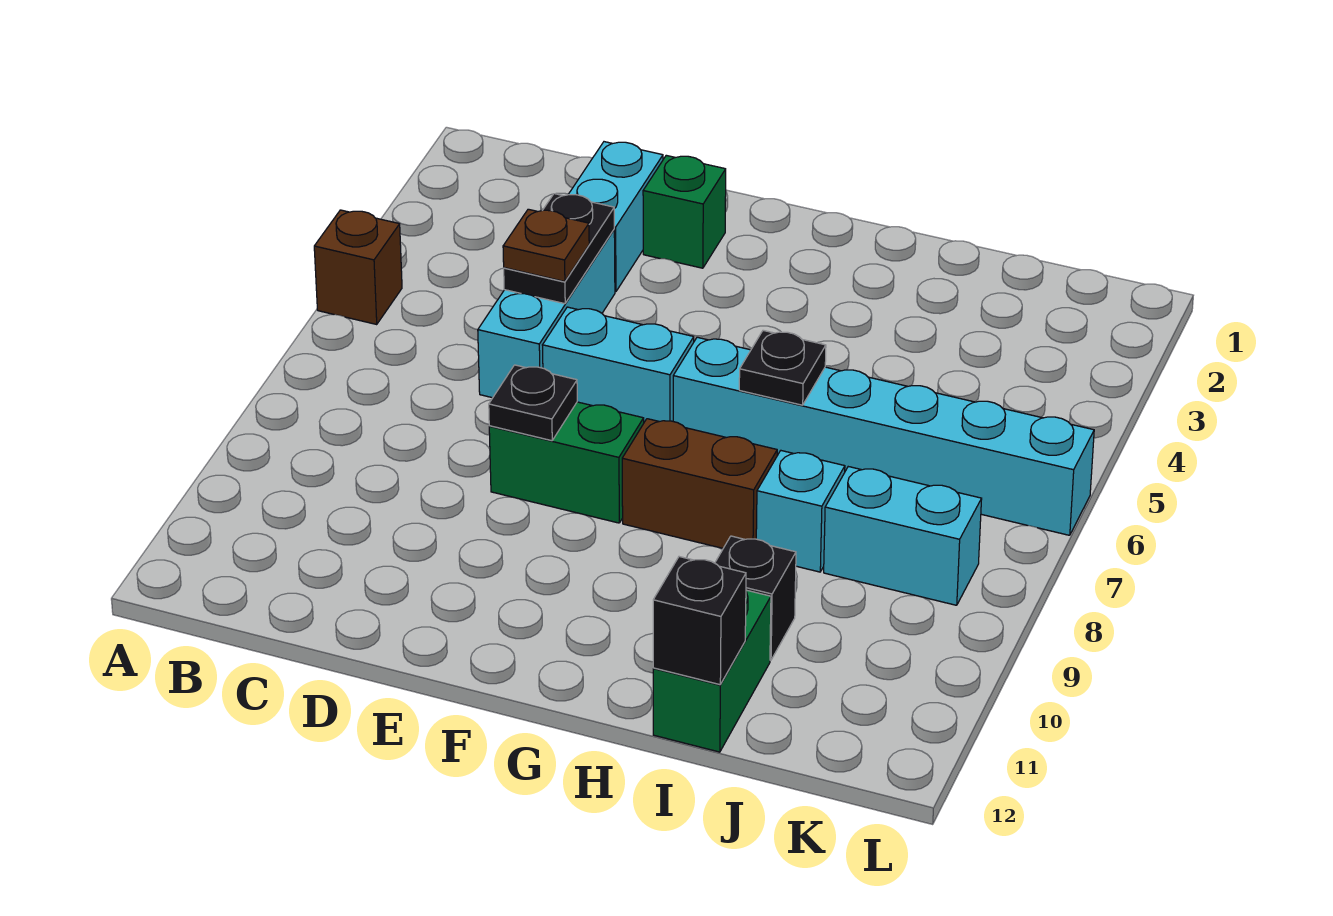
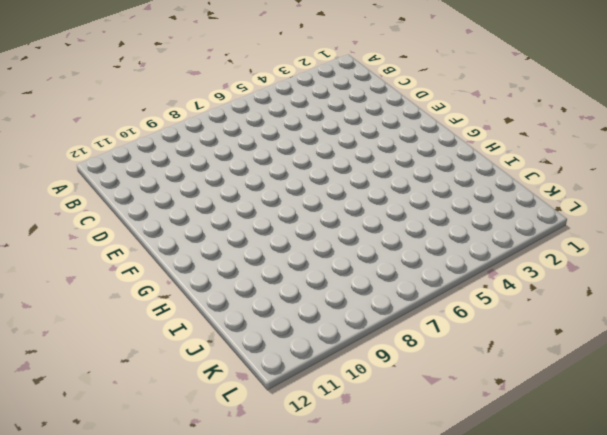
none -> brown 1x1 brick [314,210,402,324]
none -> cyan 1x2 brick [568,142,663,292]
none -> cyan 1x3 brick [478,230,615,398]

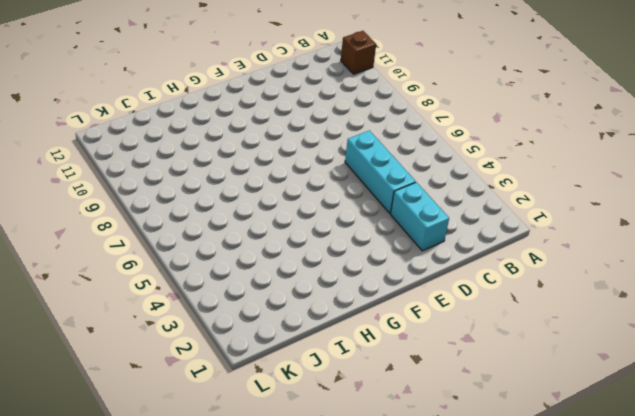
brown 1x1 brick [341,31,376,74] -> brown 1x1 brick moved to [314,210,402,324]
none -> green 1x1 brick [643,155,726,268]
none -> cyan 1x2 brick [543,307,694,422]
none -> green 1x2 brick [489,402,644,523]

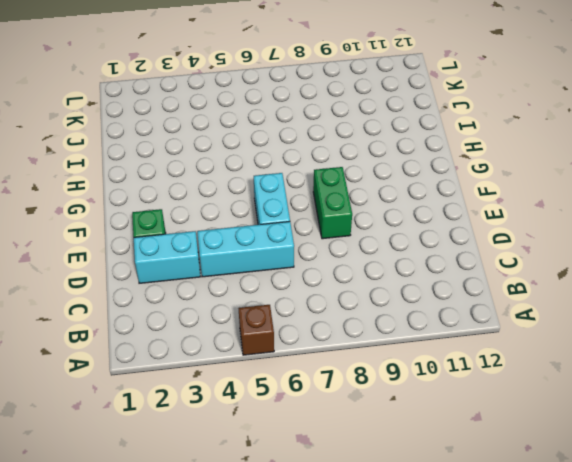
none -> cyan 1x6 brick [673,337,1094,535]
none -> brown 1x2 brick [622,419,777,548]
none -> cyan 1x1 brick [756,451,845,572]

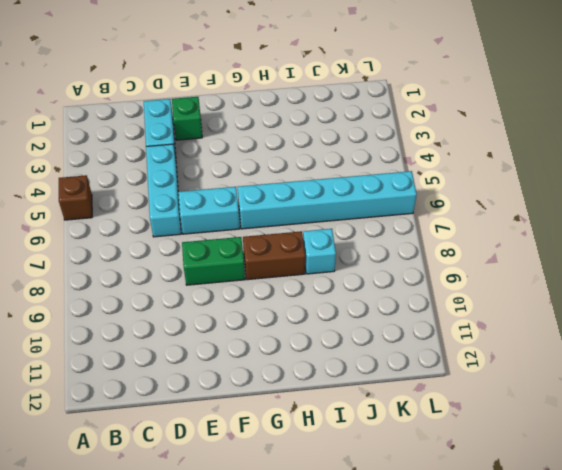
none -> black 1x1 brick [715,536,796,660]
none -> green 1x2 brick [653,590,771,752]
none -> cyan 1x2 brick [824,467,982,605]

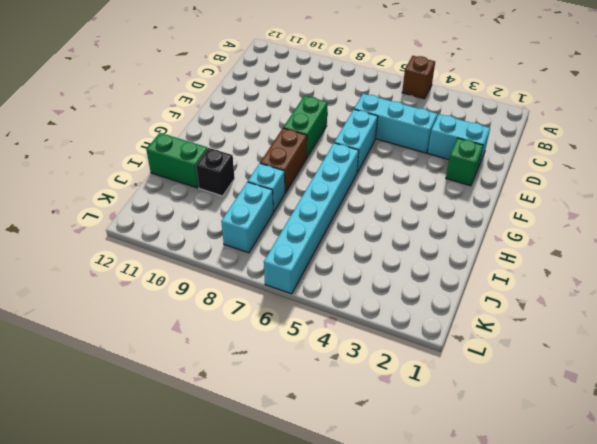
none -> black 1x2 plate [504,194,614,304]
none -> black 1x1 plate [489,365,577,441]
none -> black 1x1 plate [739,330,826,405]

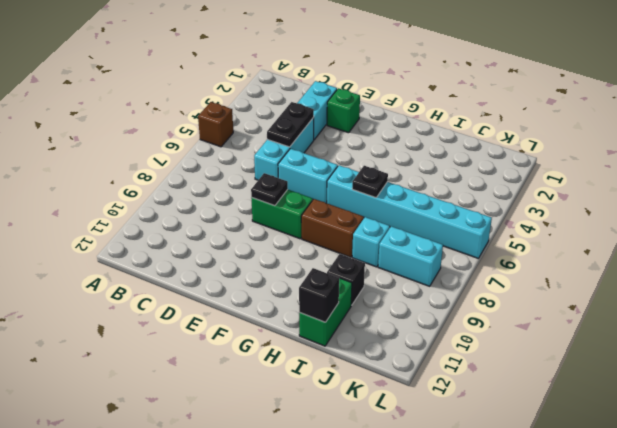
none -> brown 1x1 plate [503,209,589,282]

